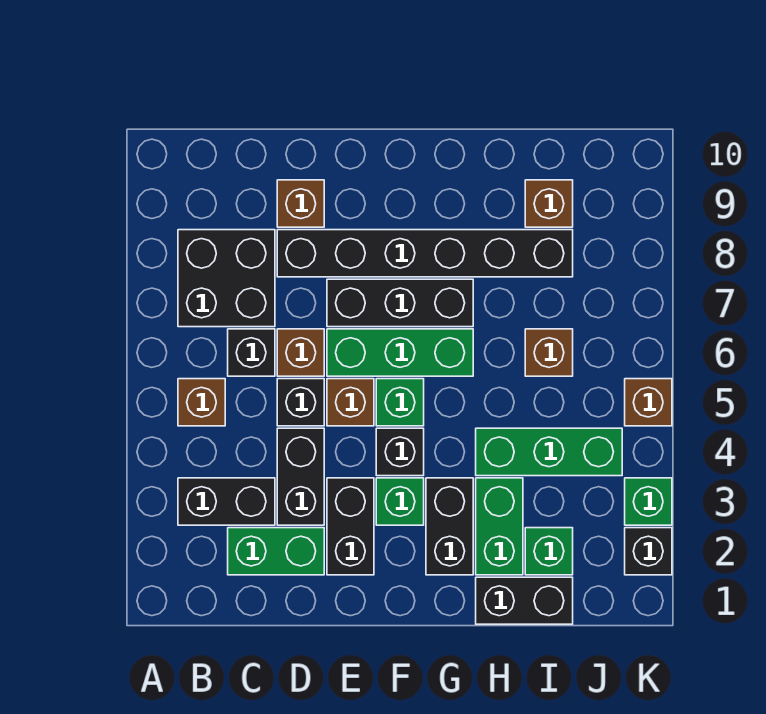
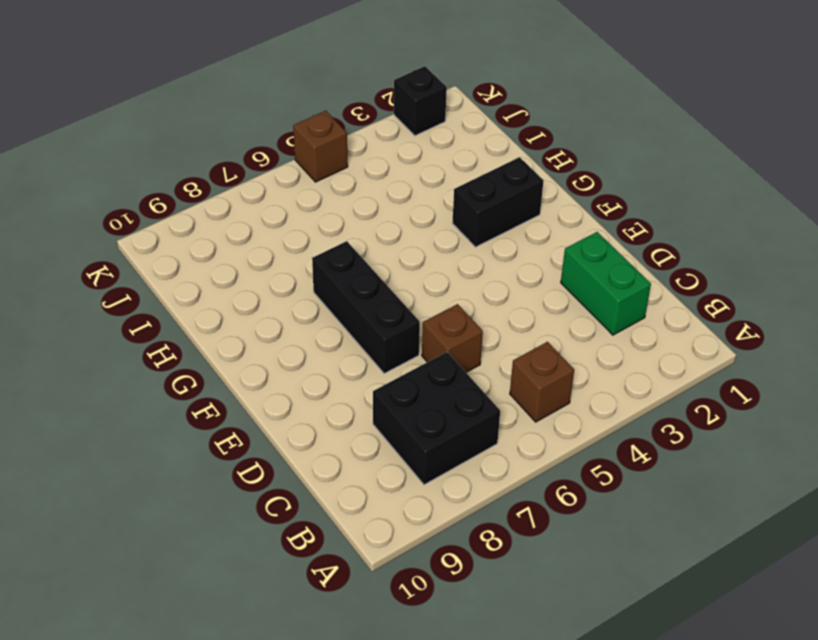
none -> black 1x2 brick [178,478,275,525]
none -> black 1x1 brick [228,329,275,376]
none -> black 1x2 brick [277,428,324,525]

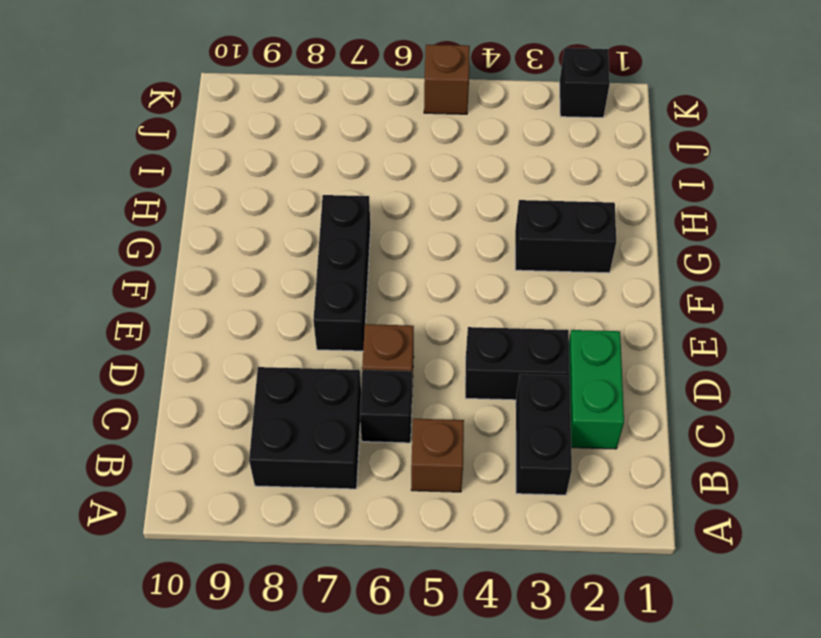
none -> black 1x1 brick [277,379,324,426]
none -> black 1x6 brick [277,230,573,277]
none -> brown 1x1 brick [277,180,324,227]

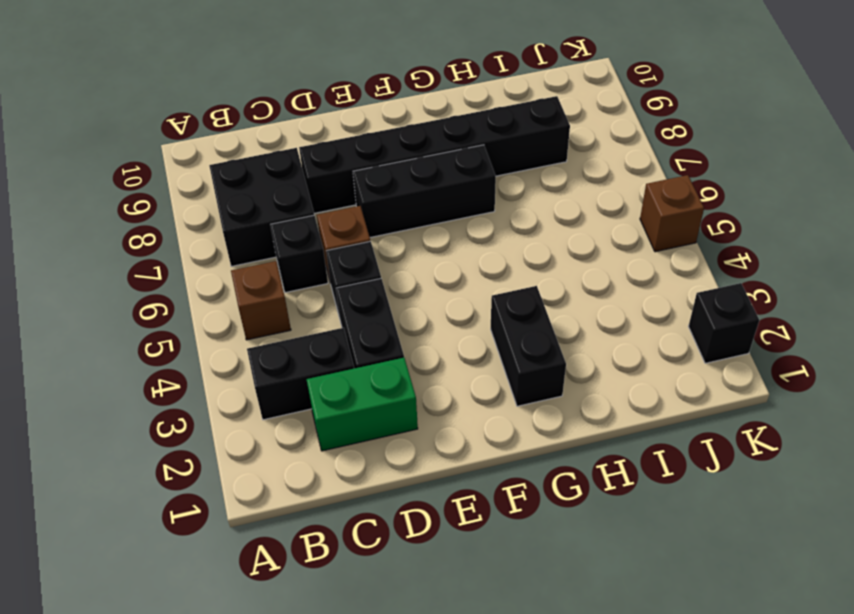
none -> brown 1x1 brick [277,180,324,227]
none -> black 1x2 brick [327,478,374,575]
none -> brown 1x1 brick [327,379,374,426]

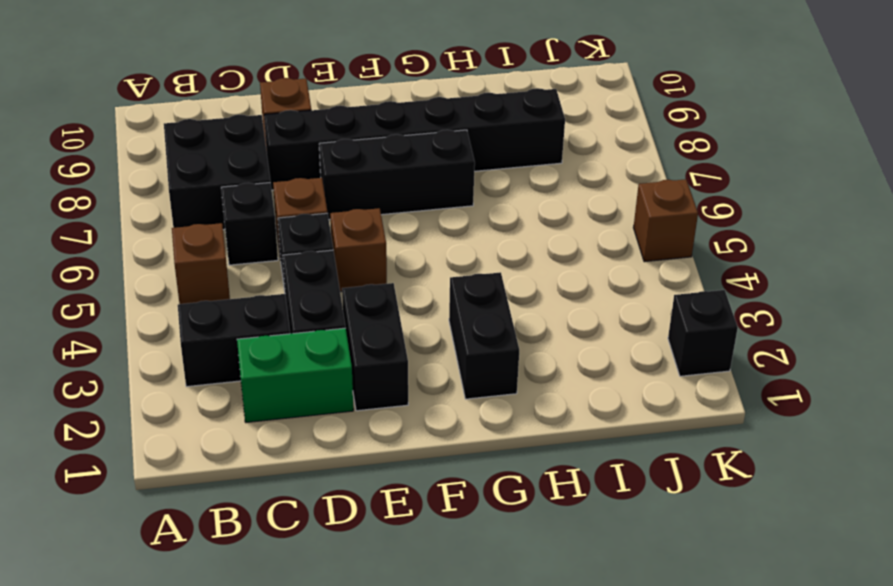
none -> green 1x3 brick [327,329,473,376]
none -> green 1x1 brick [376,478,424,525]
none -> black 1x1 brick [376,428,424,476]

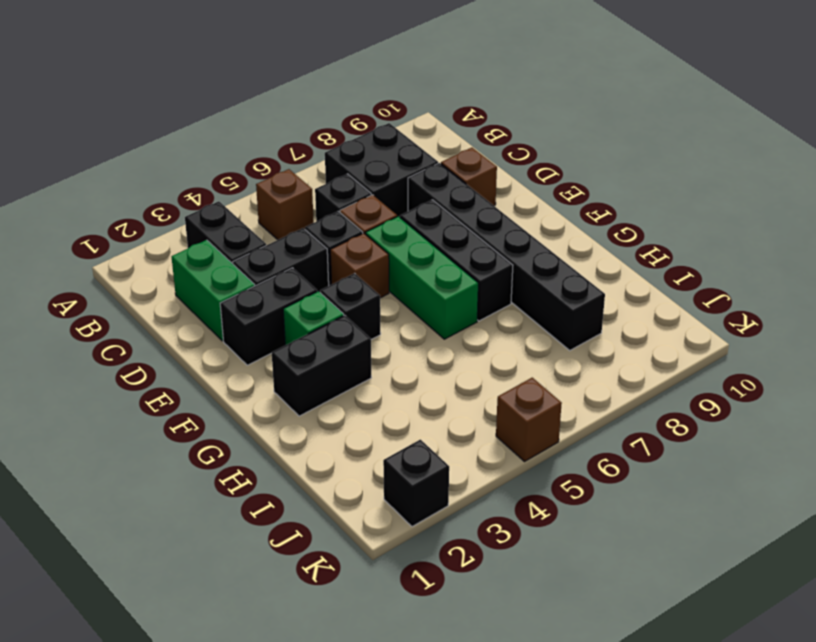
none -> green 1x1 brick [376,379,424,426]
none -> black 1x2 brick [476,577,573,624]
none -> green 1x2 brick [476,478,523,575]

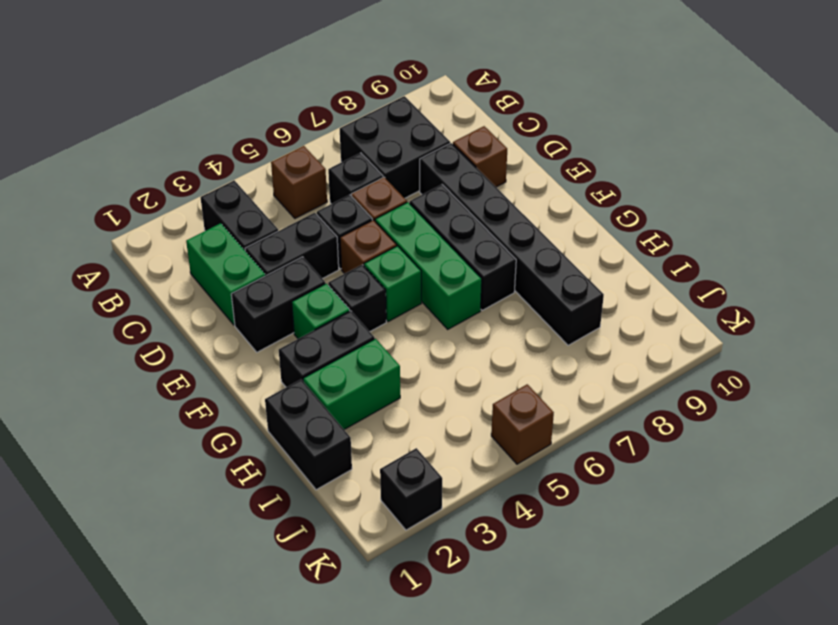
none -> green 1x3 brick [476,428,622,476]
none -> green 1x1 brick [525,528,573,575]
none -> brown 1x1 brick [525,329,573,376]

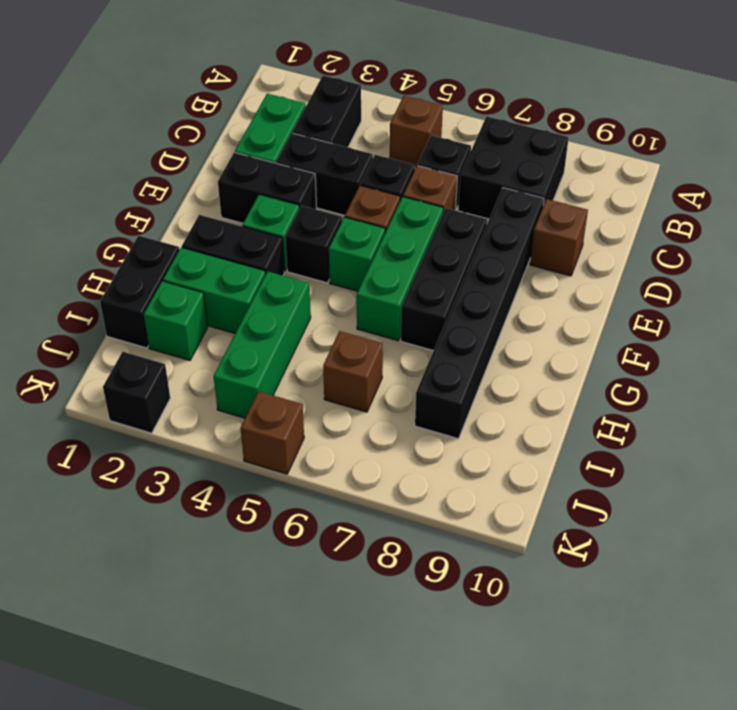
none -> brown 1x1 brick [525,180,573,227]
none -> green 1x1 brick [625,478,672,525]

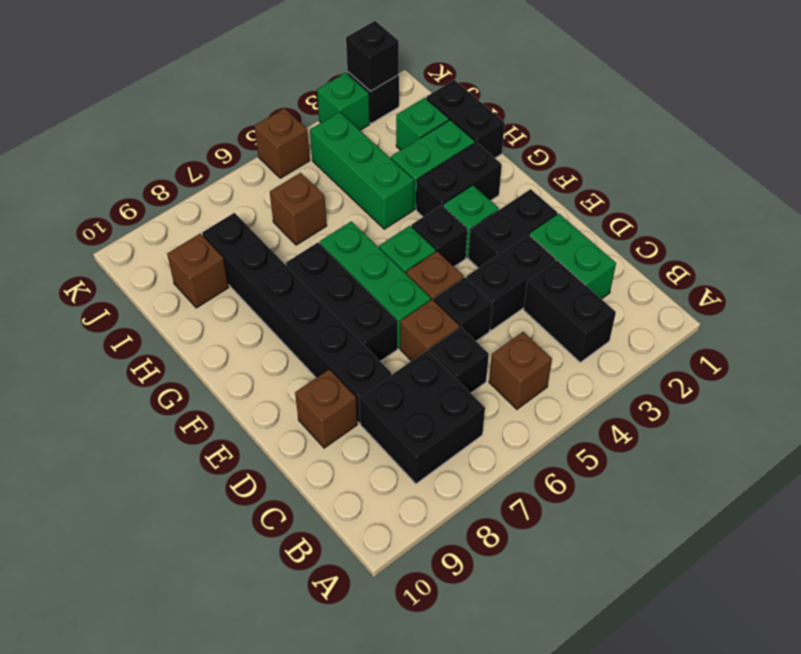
black 1x1 brick [346,21,399,91] -> none

